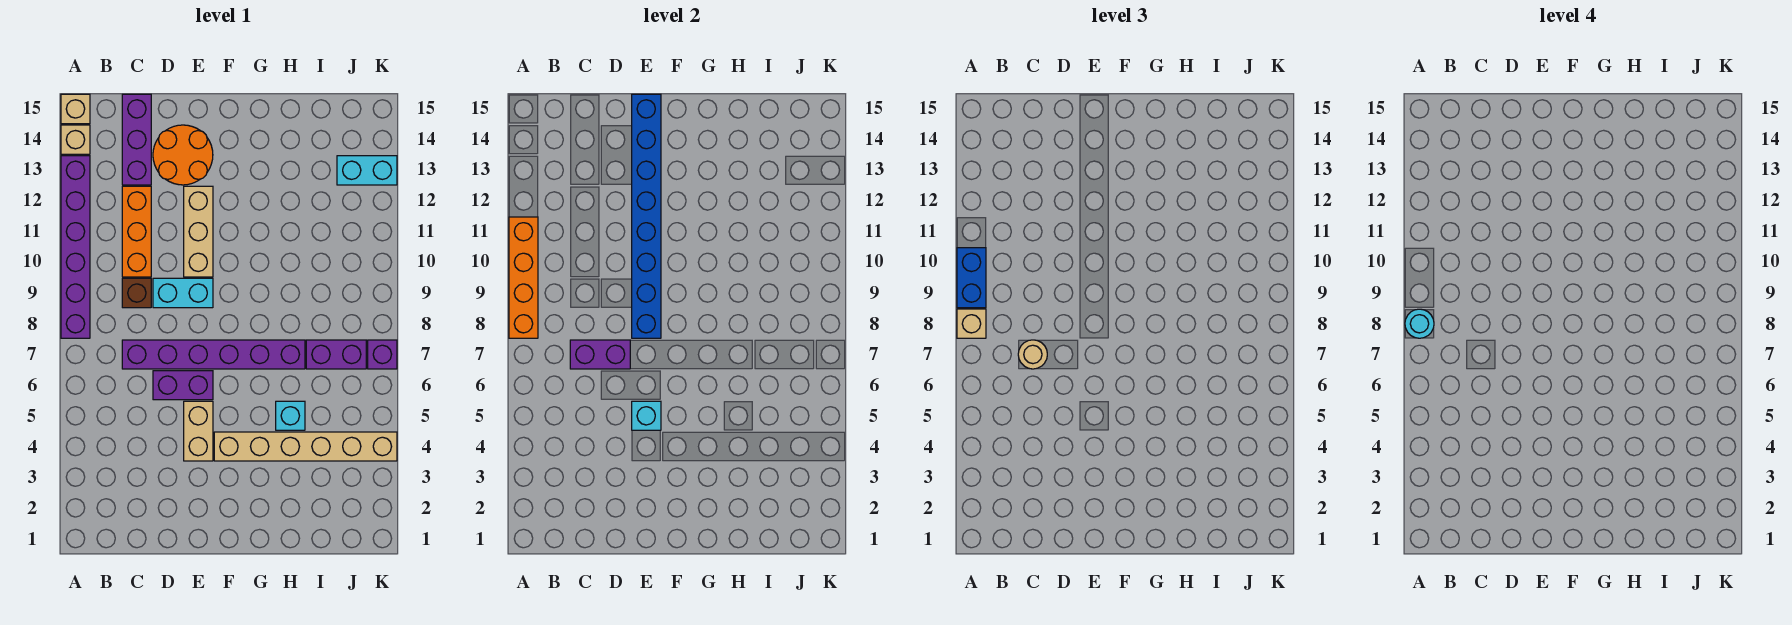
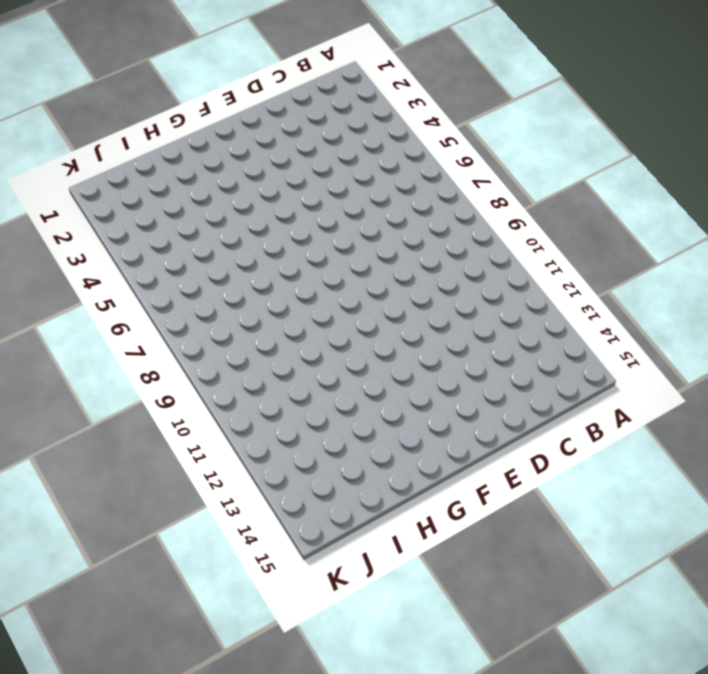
none -> purple 1x6 brick [61,156,90,338]
none -> tan 1x1 brick [61,125,90,154]
none -> tan 1x1 brick [61,94,90,124]

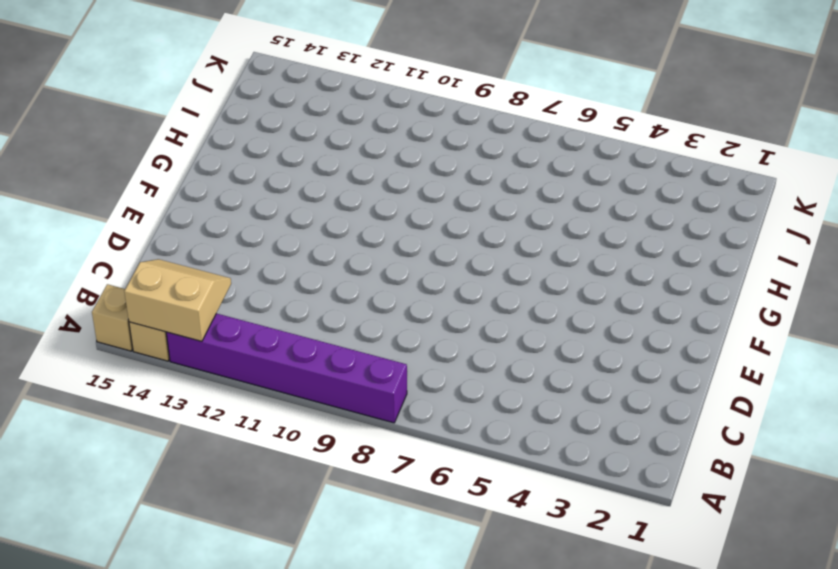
tan 2x2 slope [124,259,231,341] -> none
none -> purple 1x6 brick [122,340,305,369]
none -> brown 1x1 brick [122,278,151,308]
none -> orange 1x3 brick [122,186,151,277]

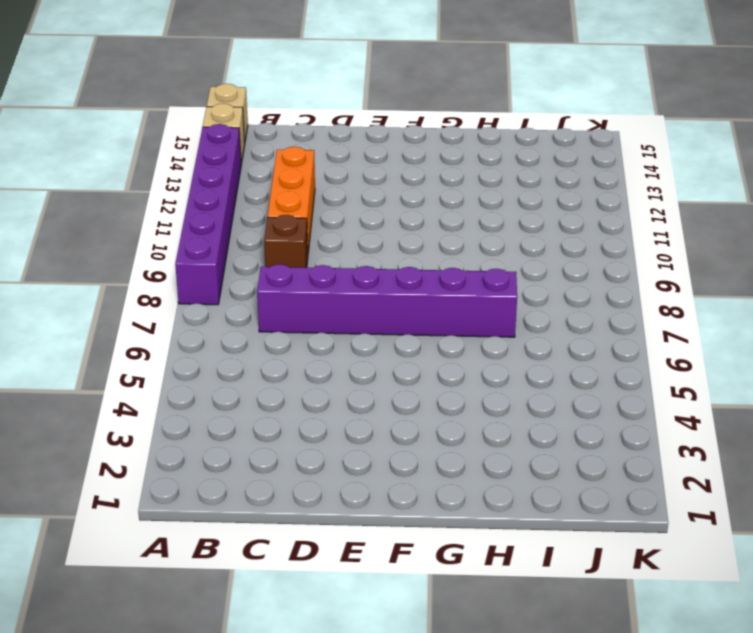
none -> purple 1x3 brick [122,94,151,185]
none -> purple 1x2 brick [153,371,213,400]
none -> cyan 1x2 brick [153,278,213,308]

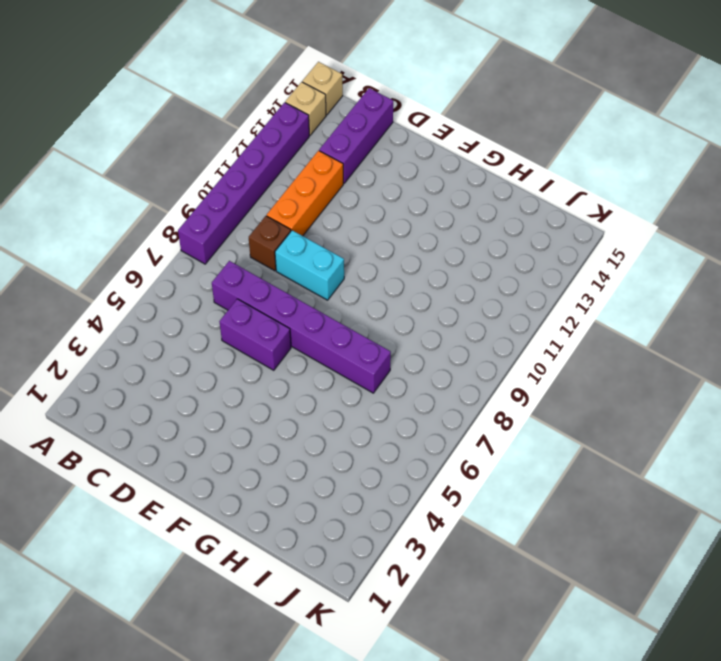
none -> orange 2x2 round brick [153,125,213,185]
none -> tan 1x2 brick [184,401,213,461]
none -> tan 1x3 brick [184,186,213,277]

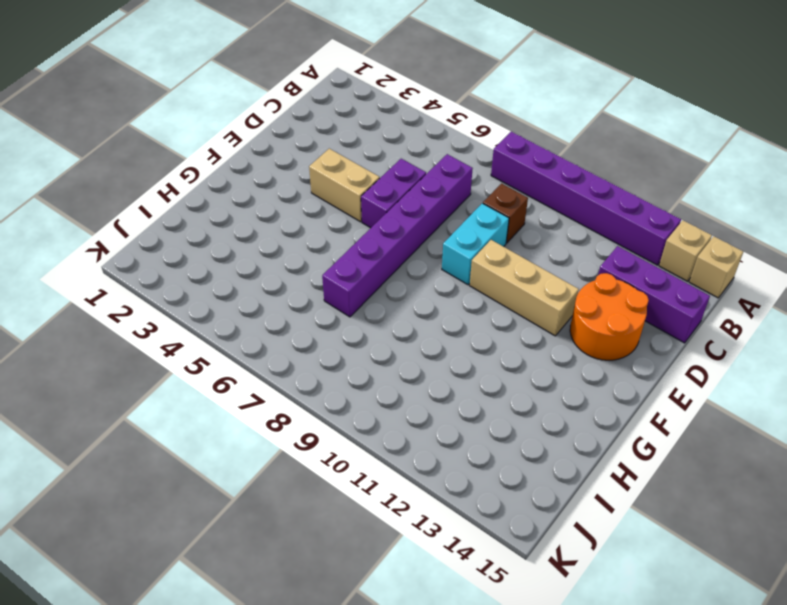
none -> orange 1x3 brick [122,186,151,277]
none -> tan 1x6 brick [214,432,397,461]
none -> cyan 1x1 brick [276,401,305,430]

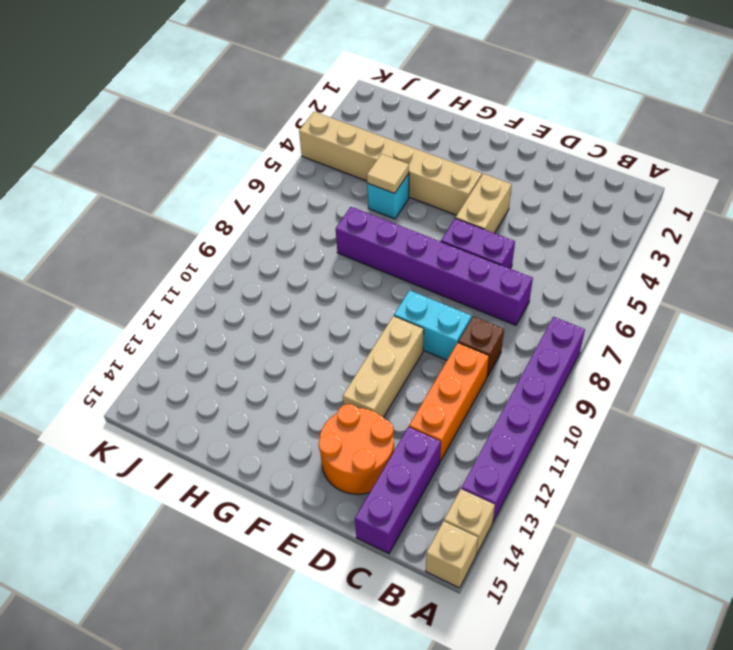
tan 1x1 tile [367,154,409,193] -> none
none -> purple 1x2 brick [306,340,366,369]
none -> cyan 1x2 brick [337,156,397,185]
none -> purple 1x1 brick [368,340,397,369]

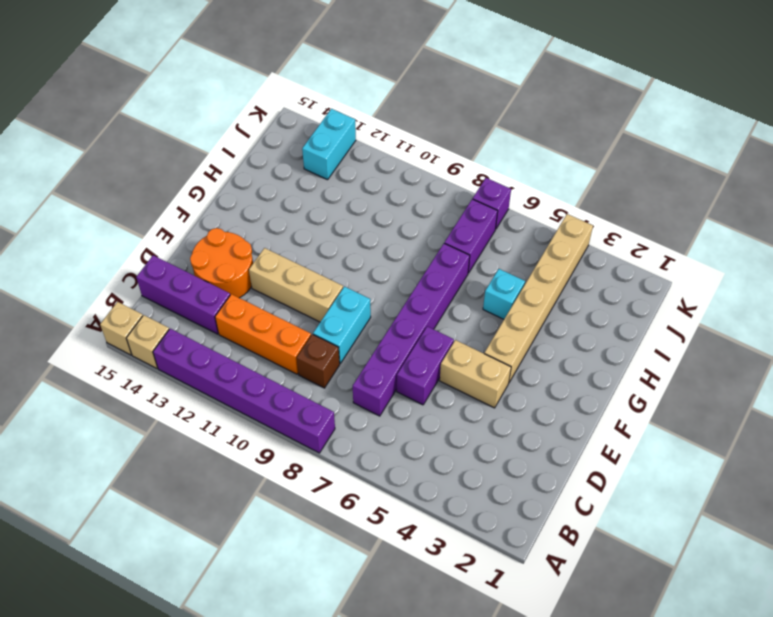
none -> orange 1x4 brick [509,217,538,338]
none -> purple 1x2 brick [570,340,630,369]
none -> cyan 1x1 brick [632,401,661,430]

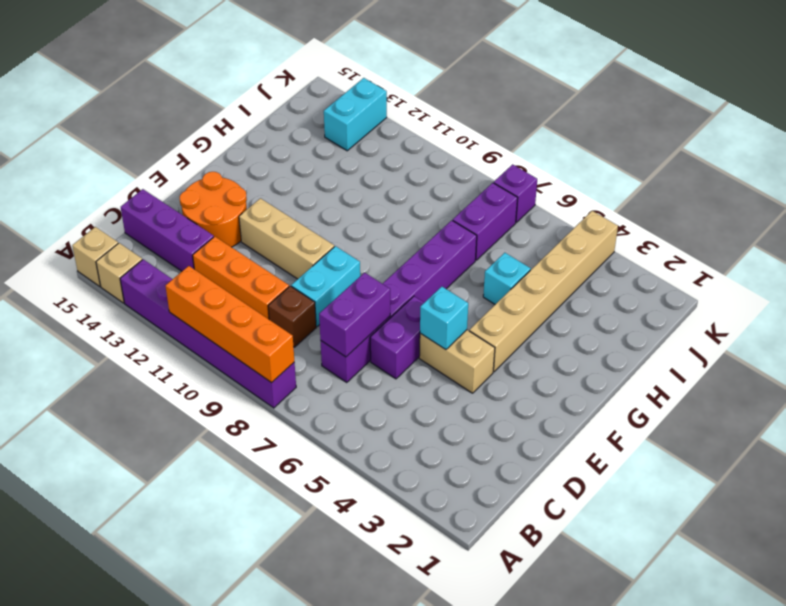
none -> blue 1x8 brick [632,94,661,338]
none -> tan 1x1 brick [957,309,986,338]
none -> blue 1x2 brick [957,248,986,308]

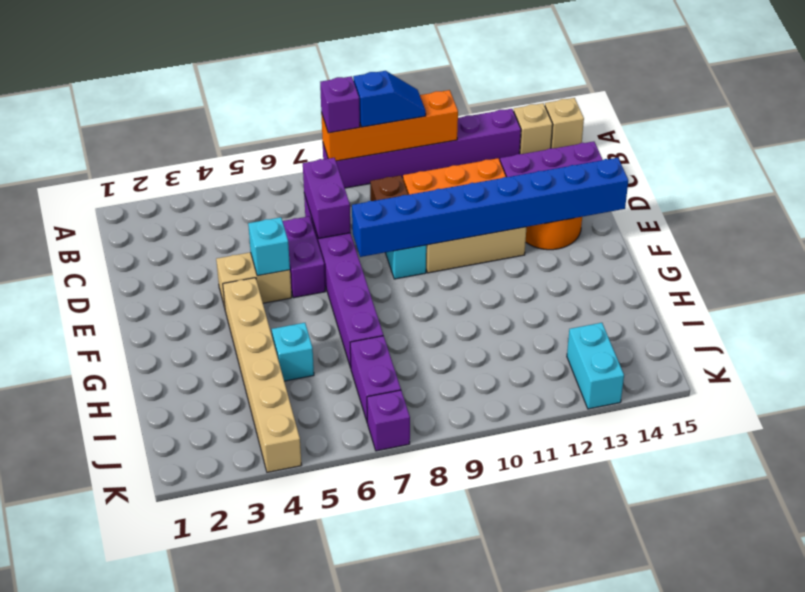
purple 1x1 brick [320,76,360,133] -> tan 1x1 brick [957,309,986,338]
blue 1x2 slope [353,71,426,127] -> blue 1x2 brick [957,248,986,308]
none -> tan 1x1 round brick [1018,340,1047,369]
none -> cyan 1x1 round brick [1405,309,1434,338]

